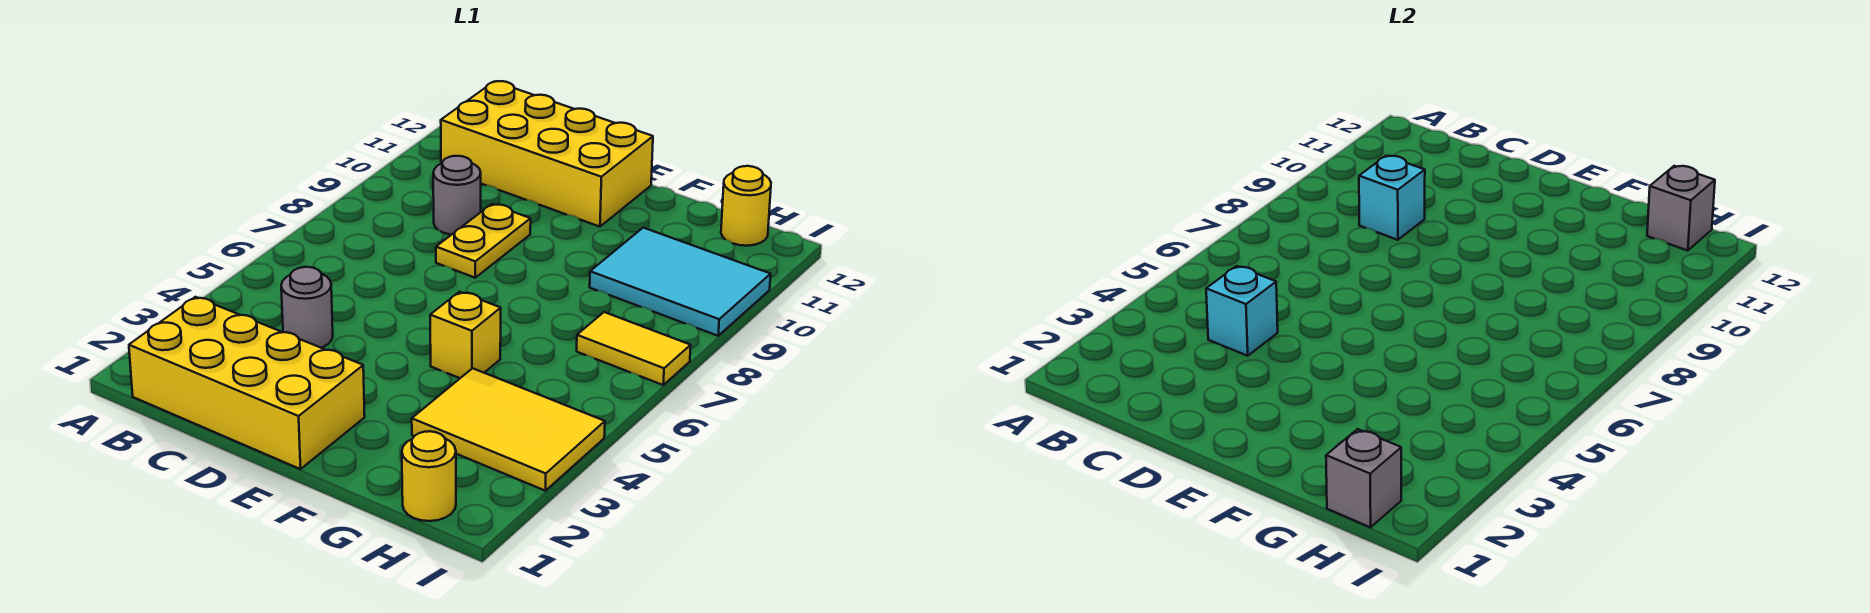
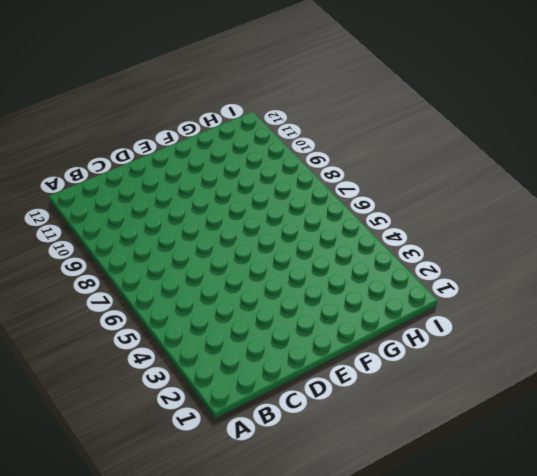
none -> yellow 2x4 brick [129,297,365,469]
none -> yellow 2x4 brick [441,81,653,227]
none -> grey 1x1 round brick [281,267,333,348]

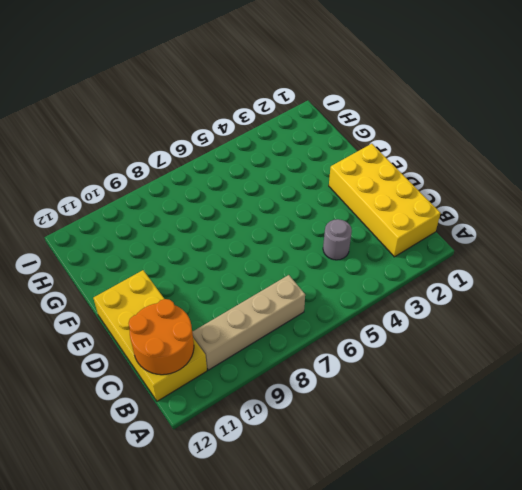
tan 1x4 brick [192,275,305,370] -> none
orange 2x2 round brick [129,299,194,375] -> none
none -> grey 1x1 round brick [433,156,481,235]
none -> yellow 1x2 plate [436,204,531,278]
none -> yellow 1x1 brick [430,292,501,378]

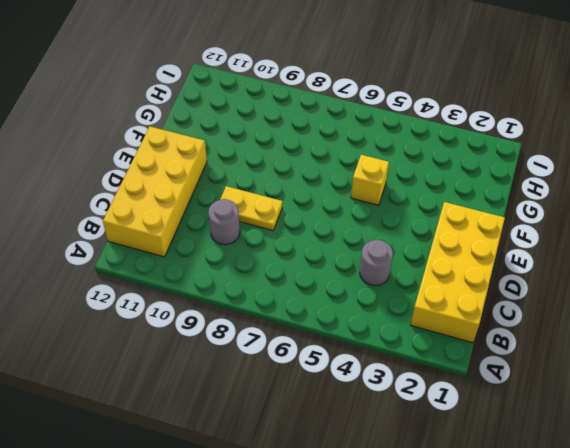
none -> yellow 2x3 tile [412,368,605,491]
none -> cyan 2x3 tile [590,228,771,336]
none -> yellow 1x1 round brick [402,431,456,521]

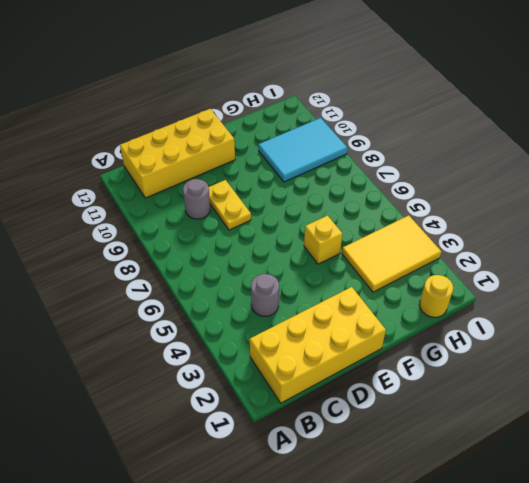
none -> yellow 1x2 tile [577,312,691,385]
none -> yellow 1x1 round brick [721,166,771,246]
none -> cyan 1x1 brick [1206,266,1278,356]

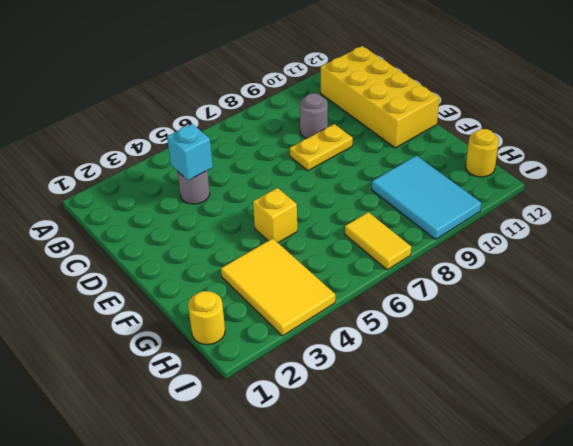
none -> yellow 2x4 brick [129,297,365,469]
none -> cyan 1x1 brick [1359,156,1425,240]
none -> grey 1x1 brick [1326,429,1401,527]

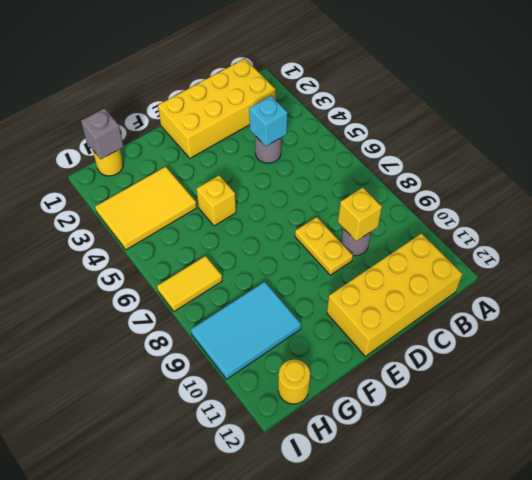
yellow 1x1 brick [338,188,382,241] -> cyan 1x1 brick [1359,156,1425,240]
none -> grey 1x1 brick [1647,166,1715,251]

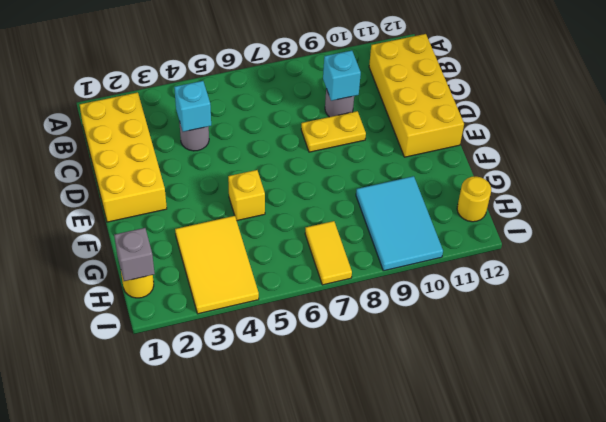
none -> grey 1x1 brick [1647,166,1715,251]

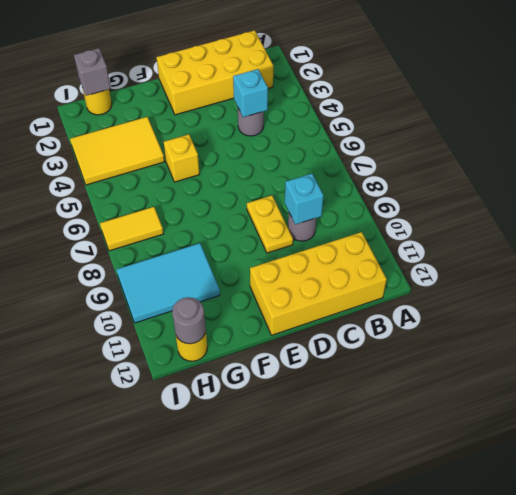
grey 1x1 round brick [172,297,206,344] -> grey 1x1 brick [1647,166,1715,251]

